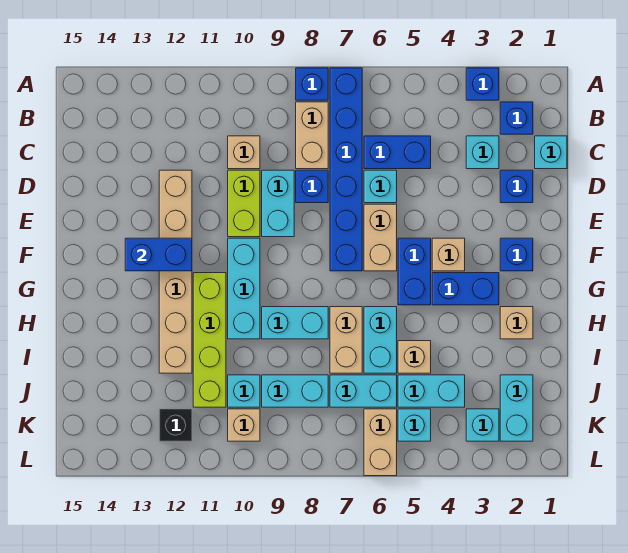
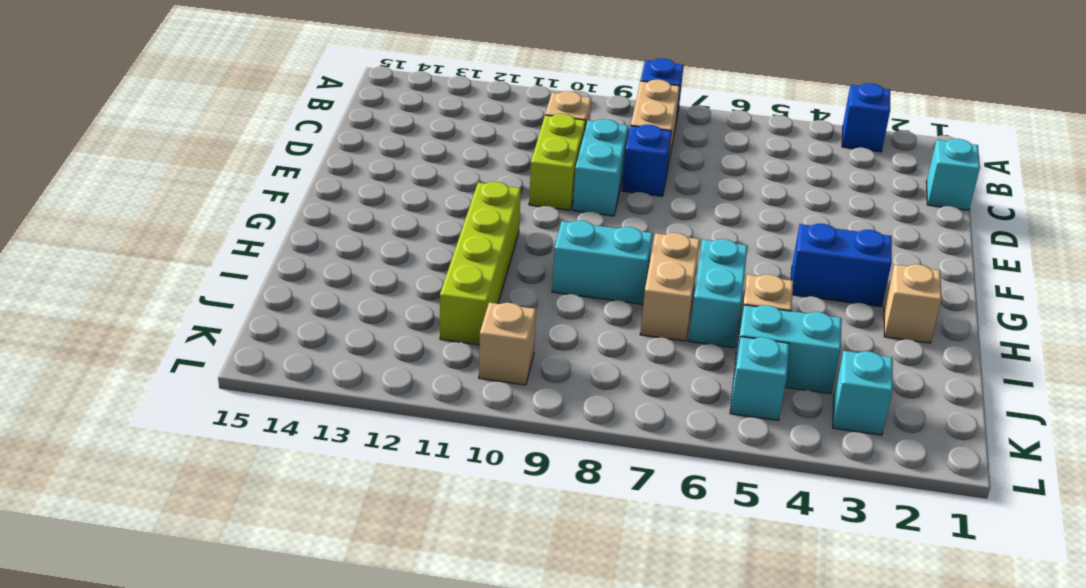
none -> blue 1x6 brick [330,68,362,271]
none -> blue 1x1 brick [500,102,533,134]
none -> cyan 1x1 brick [466,136,499,169]
none -> blue 1x2 brick [364,136,431,169]

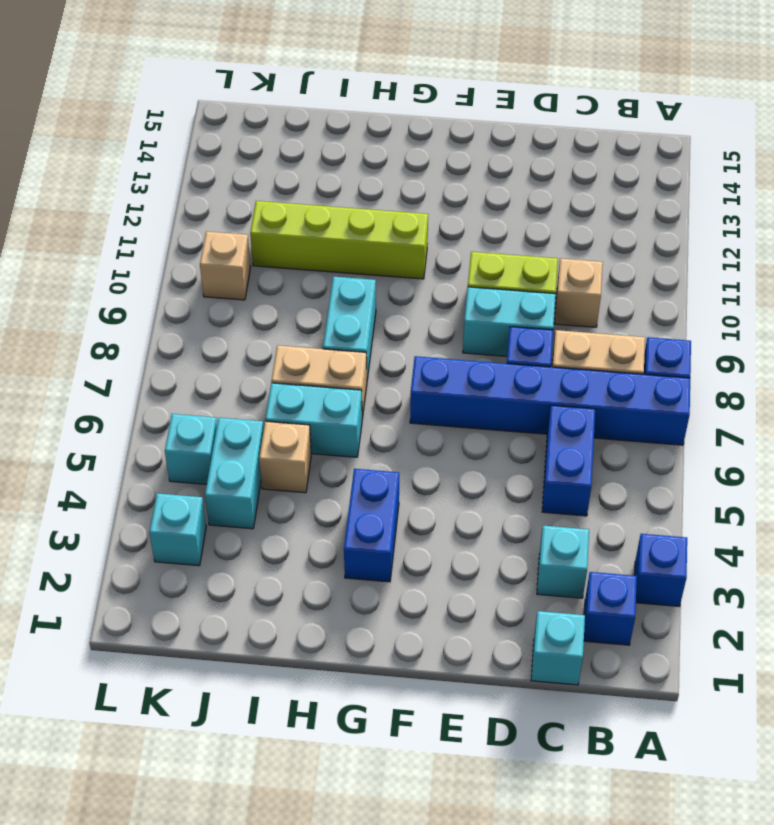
none -> blue 1x1 brick [500,170,533,203]
none -> cyan 1x1 brick [364,170,397,203]
none -> tan 1x6 brick [159,170,192,373]
none -> tan 1x2 brick [364,204,397,271]

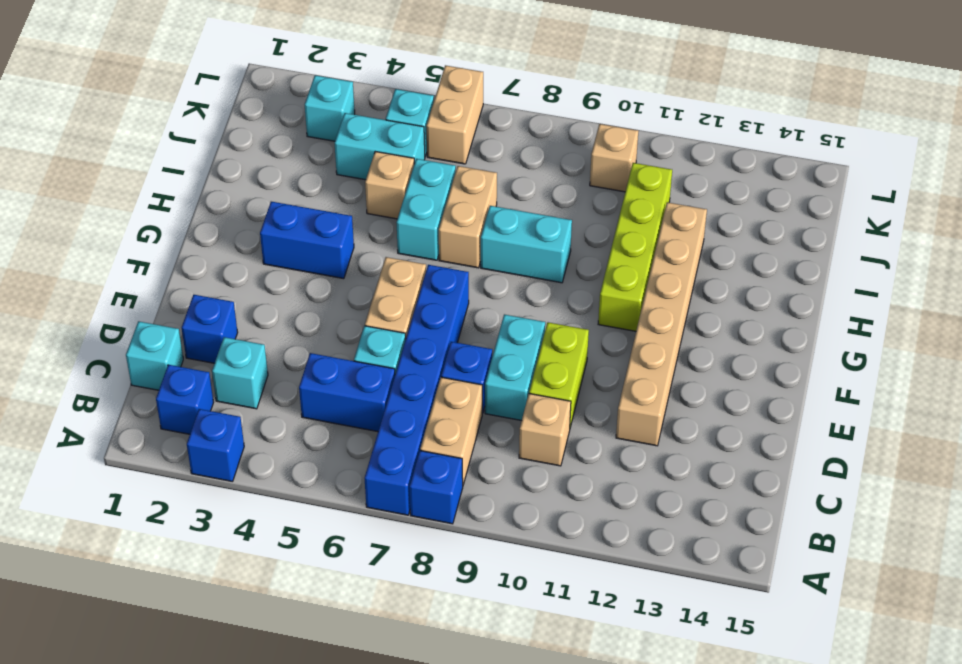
none -> blue 1x1 brick [500,238,533,271]
none -> tan 1x1 brick [432,238,465,271]
none -> blue 1x2 brick [398,238,431,305]
none -> cyan 1x3 brick [228,238,260,339]

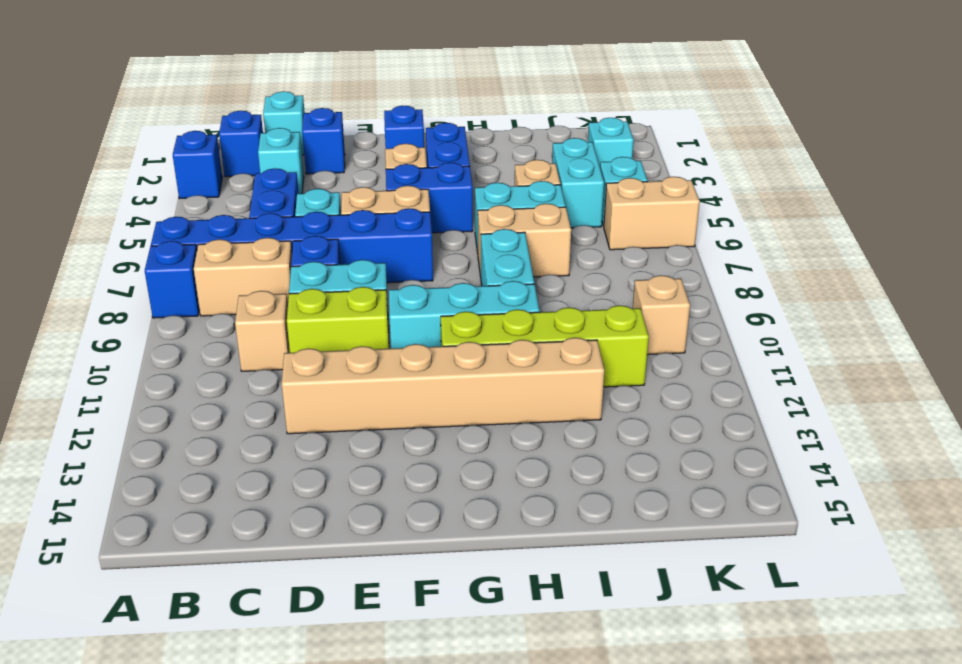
none -> tan 1x1 brick [500,307,533,339]
none -> cyan 1x2 brick [500,375,533,441]
none -> cyan 1x2 brick [330,375,397,407]
none -> cyan 1x2 brick [262,375,328,407]

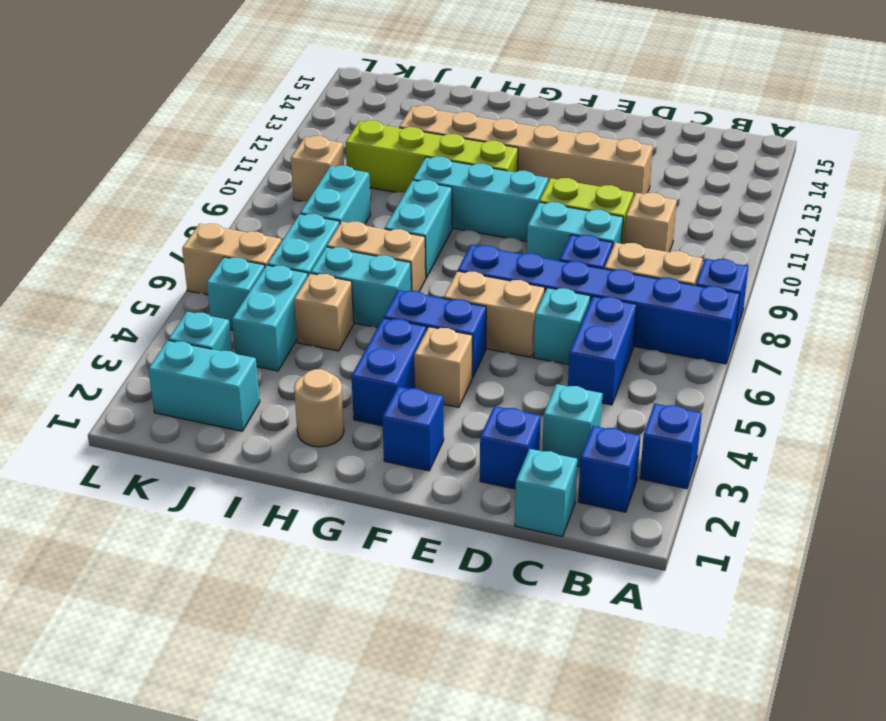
tan 1x1 round brick [294,369,344,447] -> tan 1x1 brick [500,307,533,339]
none -> cyan 1x1 brick [228,375,260,407]
none -> black 1x1 brick [159,409,192,441]
none -> blue 1x2 brick [125,238,192,271]

